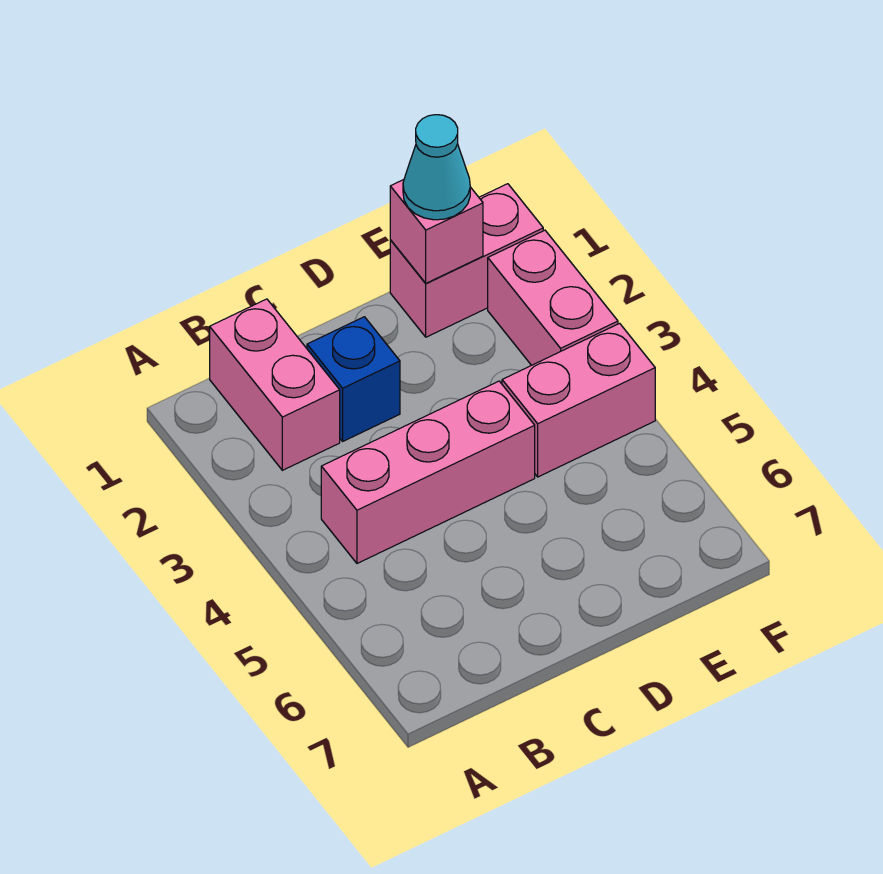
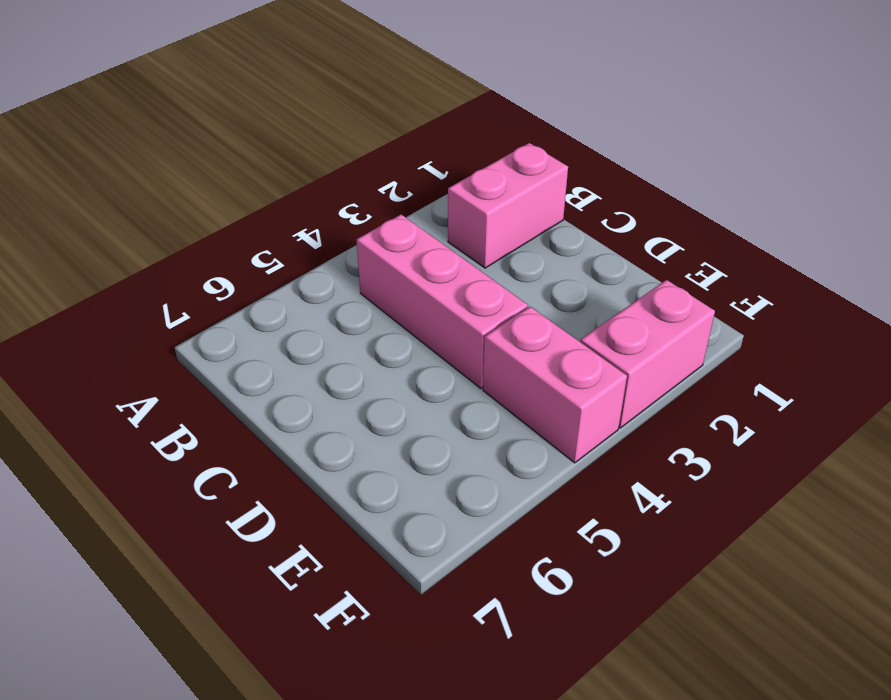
none -> blue 1x1 brick [307,317,400,441]
none -> pink 1x2 brick [390,184,543,337]

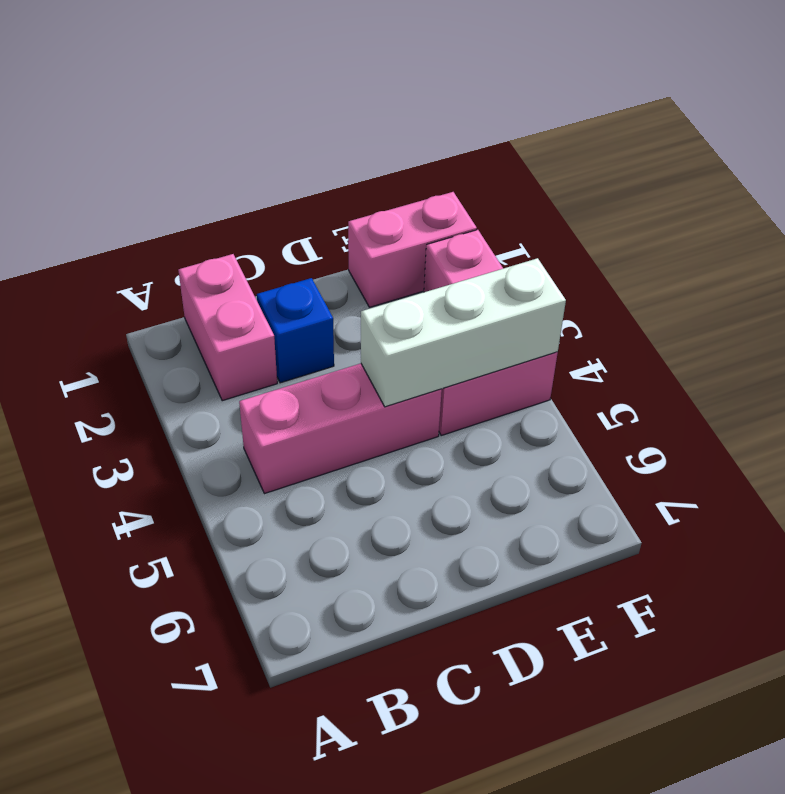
white 1x3 brick [361,258,566,407] -> none
none -> pink 1x1 brick [390,180,483,283]
none -> cyan 1x1 cone [403,115,470,220]

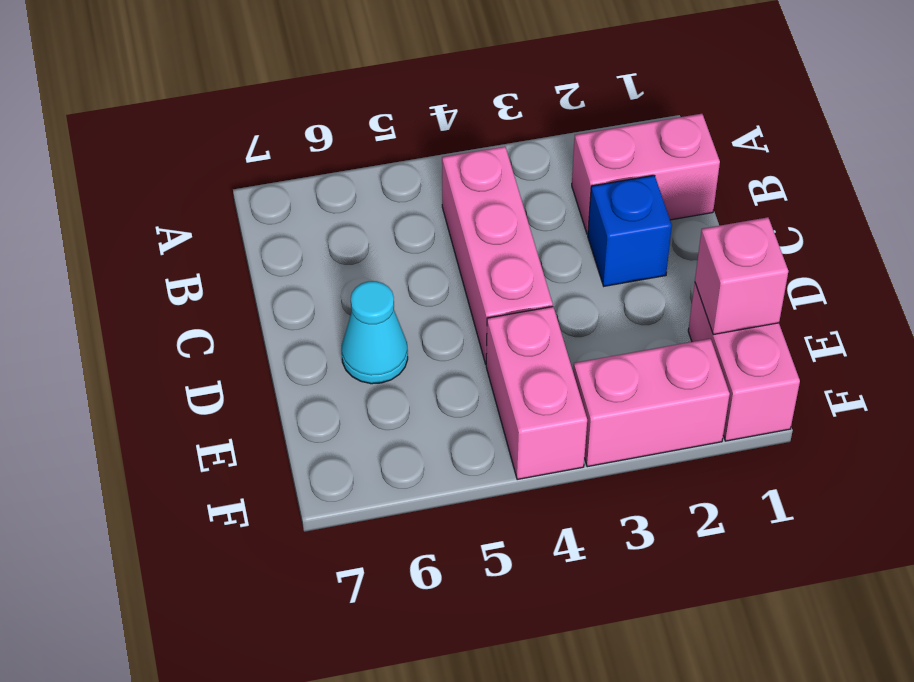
cyan 1x1 cone [342,281,408,384] -> cyan 1x1 cone moved to [403,115,470,220]

